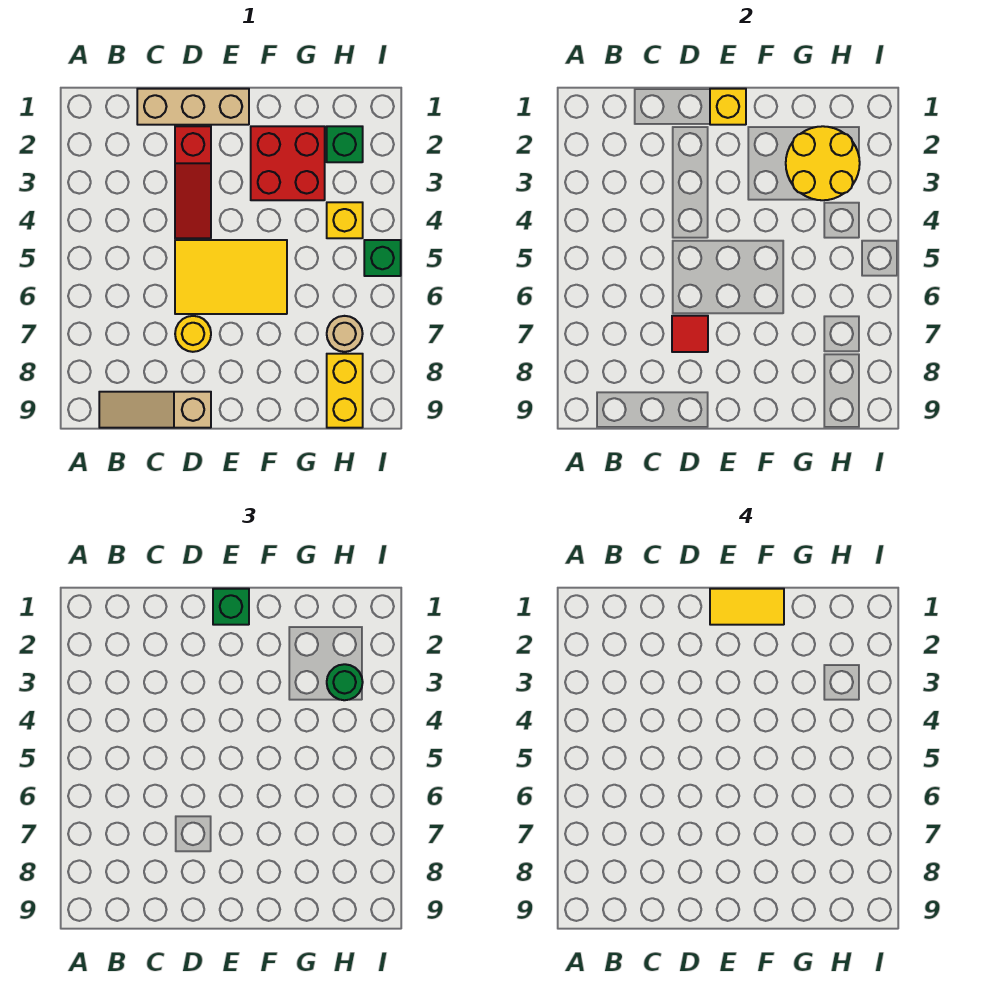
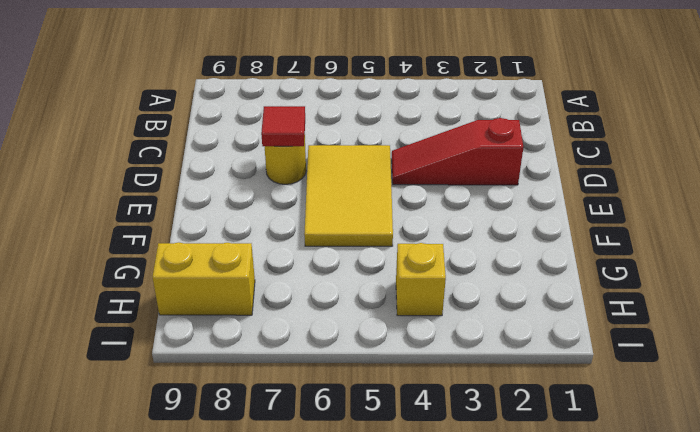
none -> tan 1x3 slope [99,392,211,428]
none -> tan 1x3 brick [137,89,249,125]
none -> red 2x2 brick [251,126,325,200]

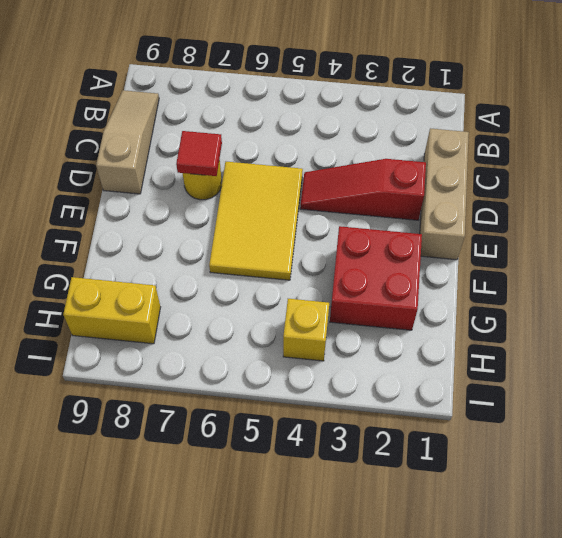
none -> green 1x1 brick [327,126,363,162]
none -> tan 1x1 round brick [327,316,363,352]
none -> green 1x1 brick [364,240,401,276]

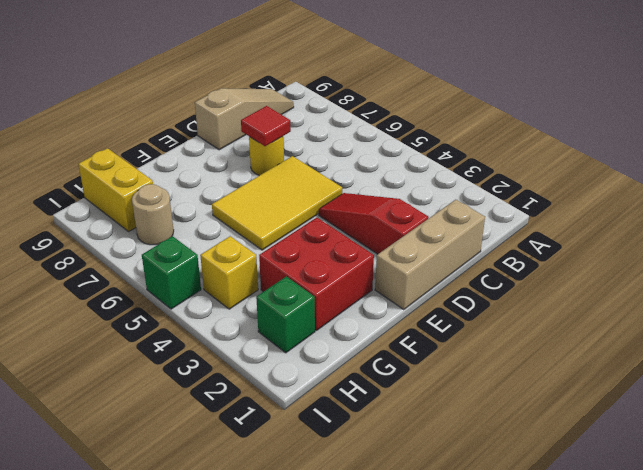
none -> yellow 1x1 brick [710,89,746,125]
none -> yellow 2x2 round brick [786,126,860,200]
none -> green 1x1 brick [213,589,249,625]

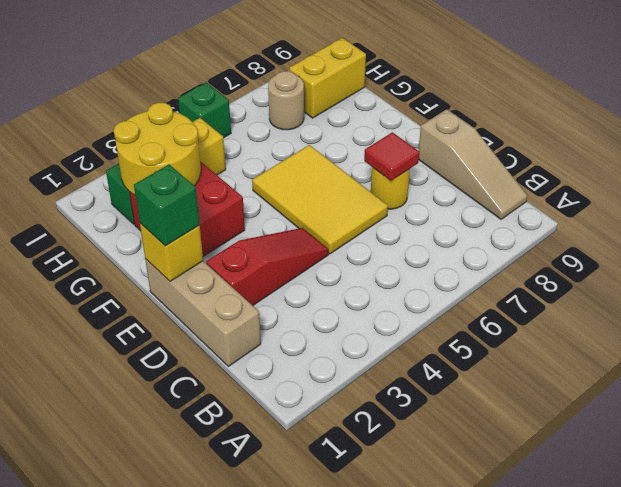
none -> green 1x1 round brick [327,664,363,700]
none -> yellow 1x2 tile [710,589,784,625]

